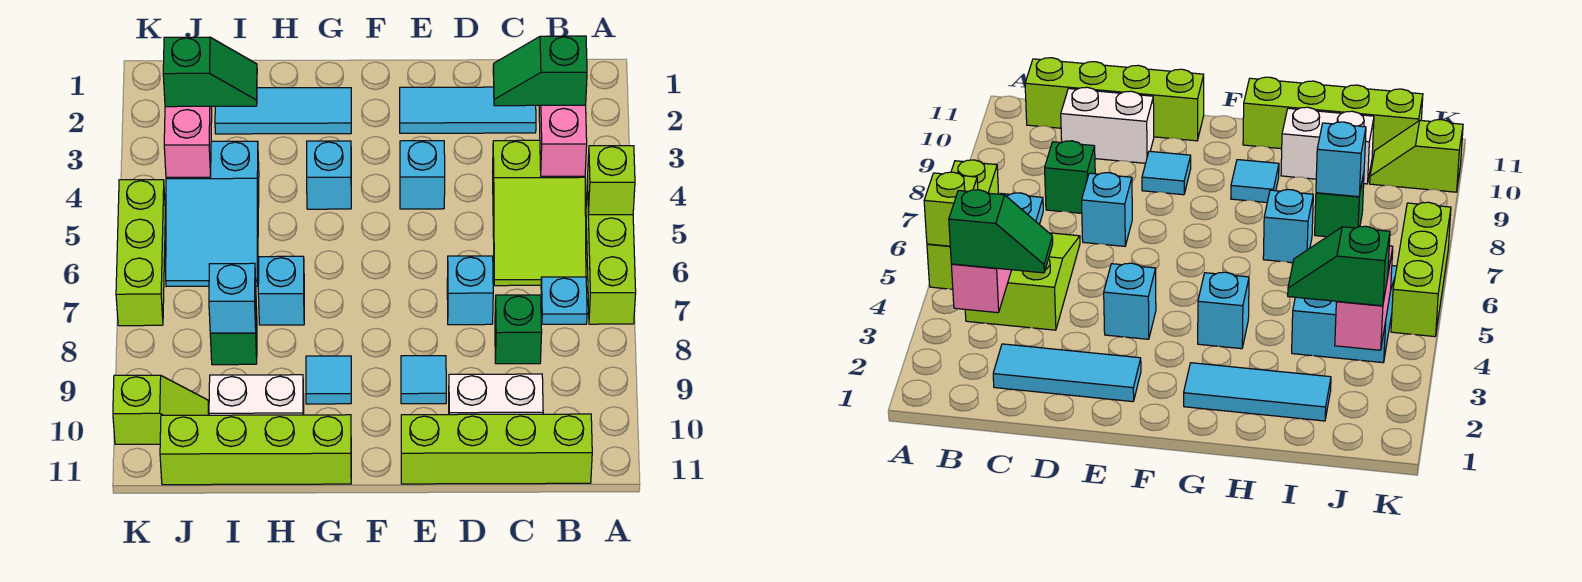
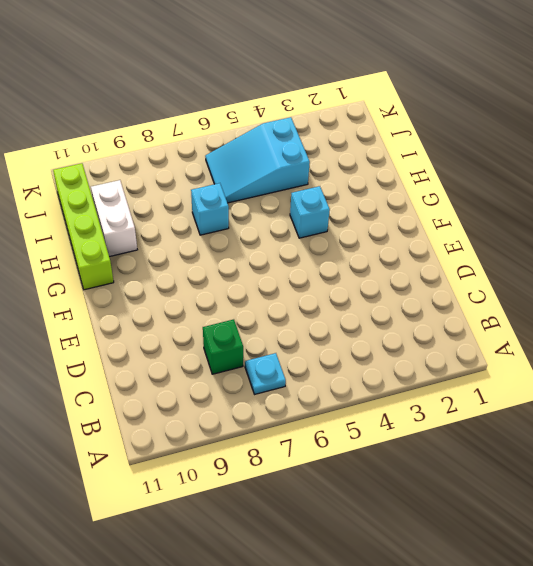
none -> lime 1x3 brick [586,180,636,324]
none -> lime 2x3 slope [493,140,586,286]
none -> lime 1x4 brick [401,414,592,484]

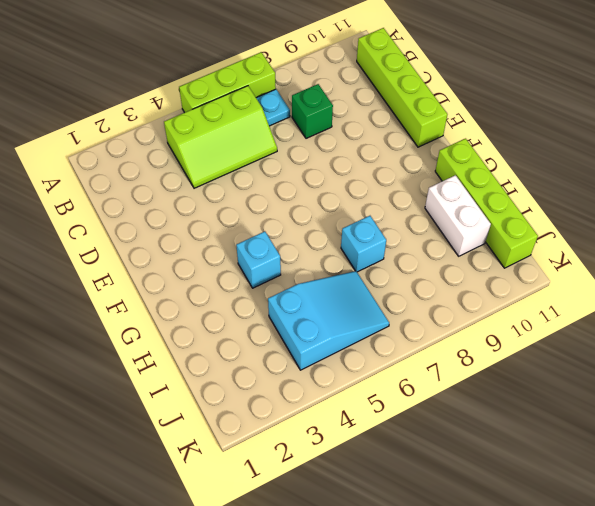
lime 2x3 slope [164,86,277,188] -> lime 2x3 slope turned to [493,140,586,286]
none -> cyan 1x3 tile [400,87,536,133]
none -> white 1x2 brick [449,374,543,415]
none -> cyan 1x1 brick [447,256,493,325]

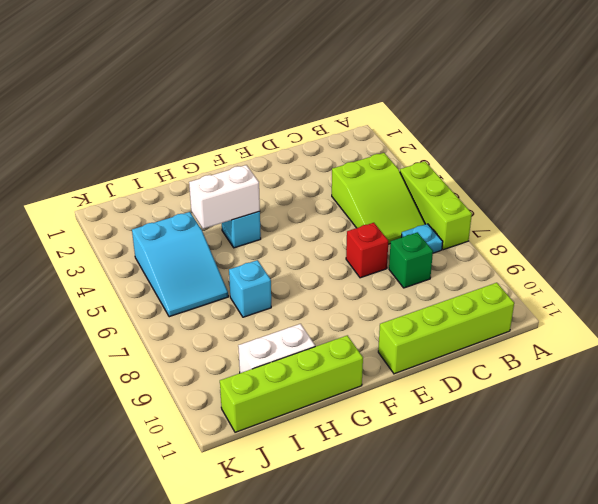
red 1x1 brick [346,223,388,278] -> cyan 1x1 brick [447,256,493,325]
white 1x2 brick [189,165,260,229] -> white 1x2 brick moved to [449,374,543,415]
none -> cyan 1x3 tile [400,87,536,133]
none -> cyan 1x1 brick [400,141,445,209]
none -> cyan 1x1 tile [401,356,446,404]

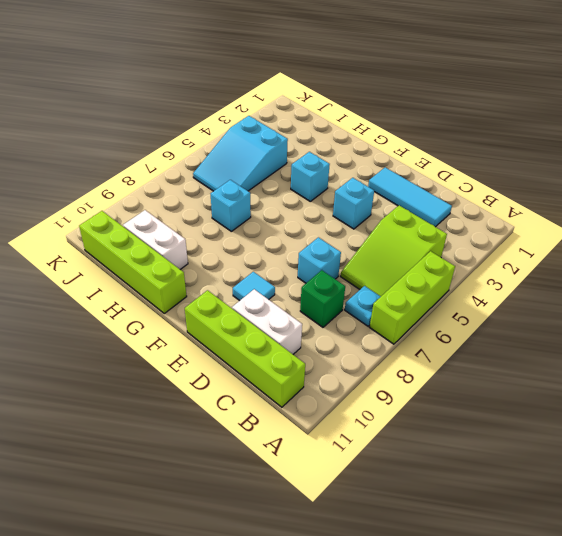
none -> cyan 1x3 tile [215,88,351,134]
none -> cyan 1x1 tile [306,356,351,404]
none -> green 1x1 brick [210,308,257,365]

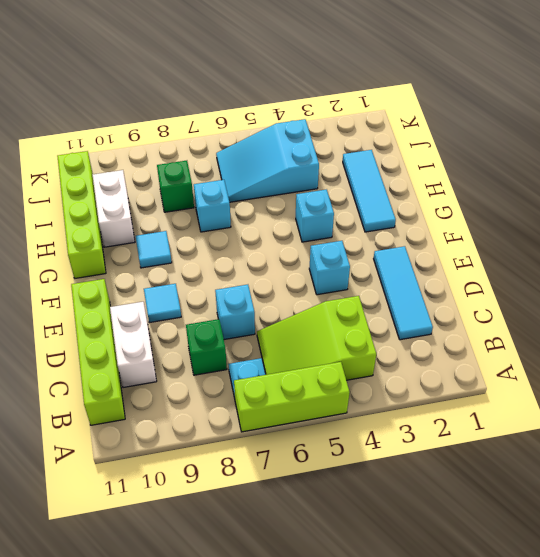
none -> lime 1x2 slope [113,375,209,444]
none -> lime 1x3 brick [116,180,165,326]
none -> lime 1x1 brick [587,146,635,215]

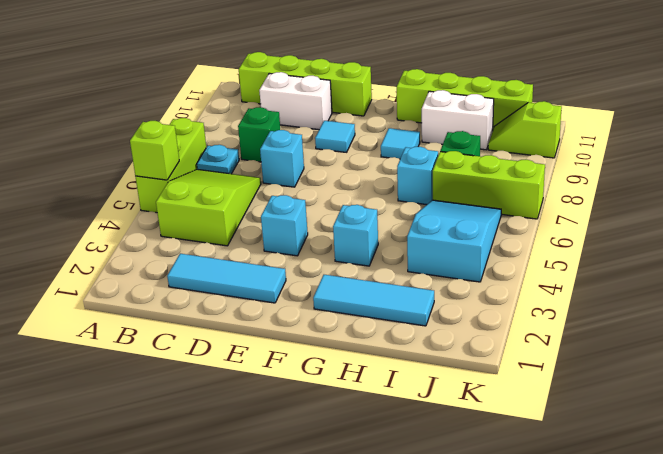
lime 1x3 brick [433,151,545,219] -> lime 1x3 brick turned to [116,180,165,326]
none -> pink 1x2 brick [539,105,587,176]
none -> cyan 1x1 brick [209,263,256,333]
none -> pink 1x2 brick [164,106,212,177]

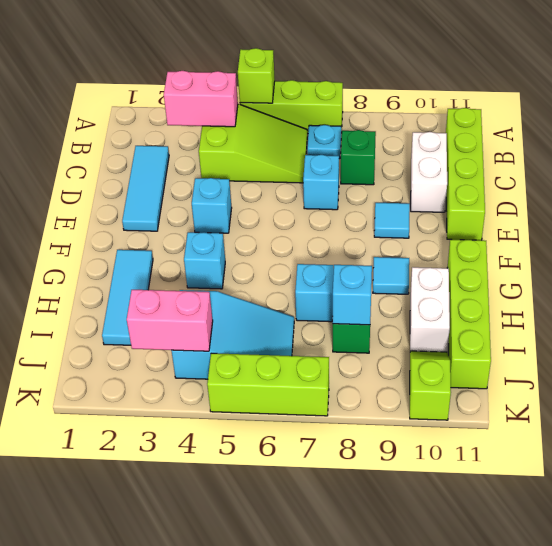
none -> green 1x2 slope [493,36,587,106]
none -> green 1x2 slope [163,37,257,107]

